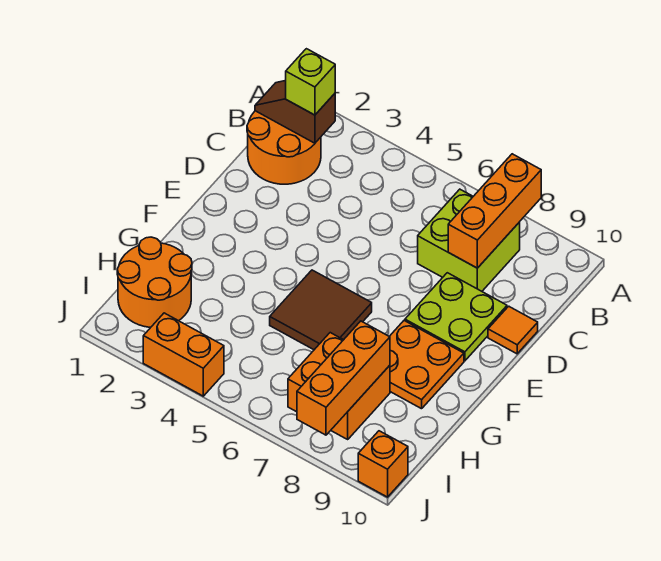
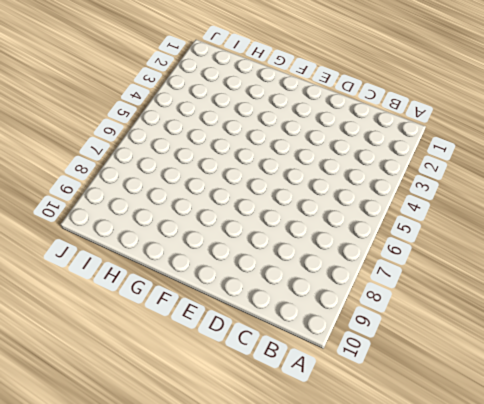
none -> orange 2x2 round brick [247,111,321,184]
none -> lime 2x2 brick [418,189,520,291]
none -> lime 2x2 plate [405,273,507,361]

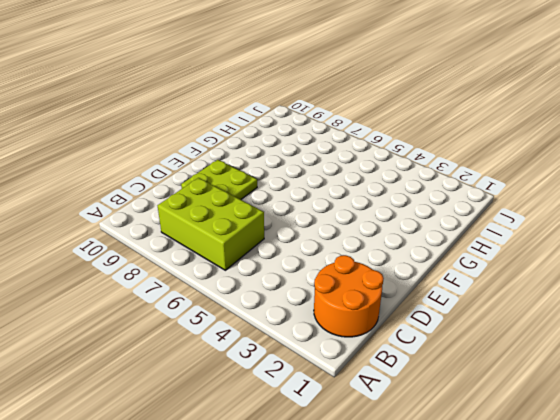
lime 2x3 brick [158,178,264,270] -> lime 2x2 brick [418,189,520,291]
none -> orange 1x1 tile [488,306,538,354]
none -> brown 2x2 tile [270,270,372,350]
none -> orange 2x2 plate [390,321,464,409]

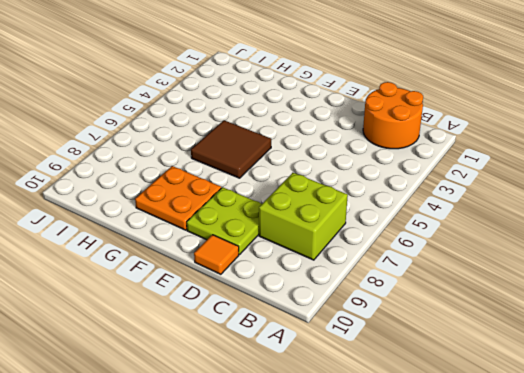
none -> orange 2x2 round brick [117,237,192,327]
none -> orange 2x2 brick [288,333,390,439]
none -> orange 1x2 brick [143,313,224,396]

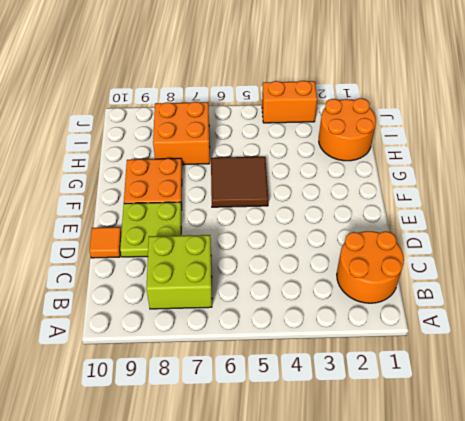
none -> orange 1x1 brick [358,431,408,497]
none -> orange 1x3 brick [448,154,541,268]
none -> brown 1x2 slope [255,81,335,143]

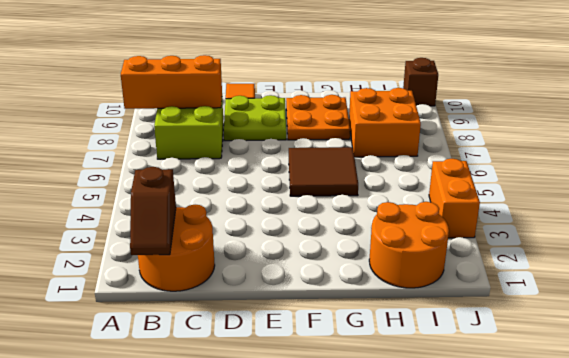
brown 1x1 brick [403,58,438,106] -> orange 1x1 brick [358,431,408,497]
none -> orange 1x3 brick [297,321,390,435]
none -> lime 1x1 brick [286,49,335,115]

